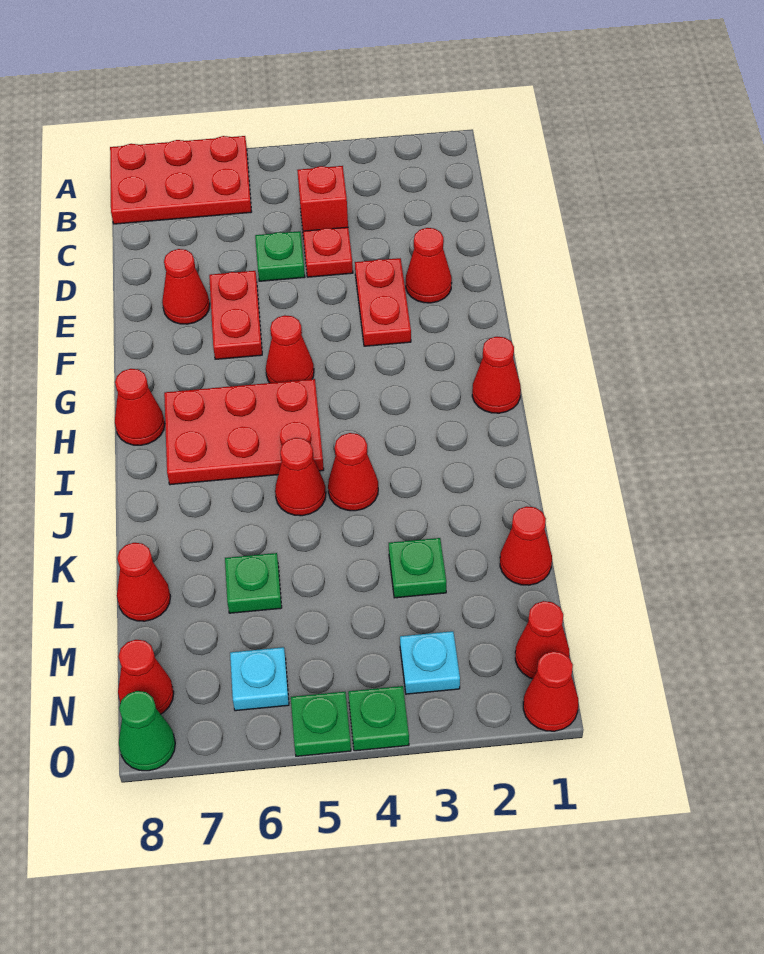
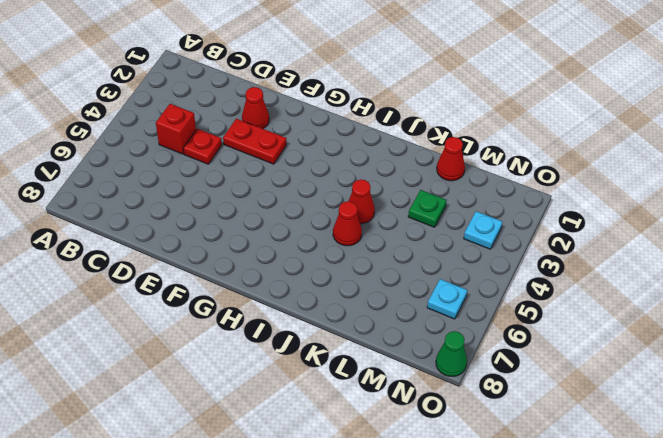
none -> red 2x3 plate [110,136,252,224]
none -> green 1x1 plate [255,231,305,281]
none -> red 1x2 plate [209,271,262,359]

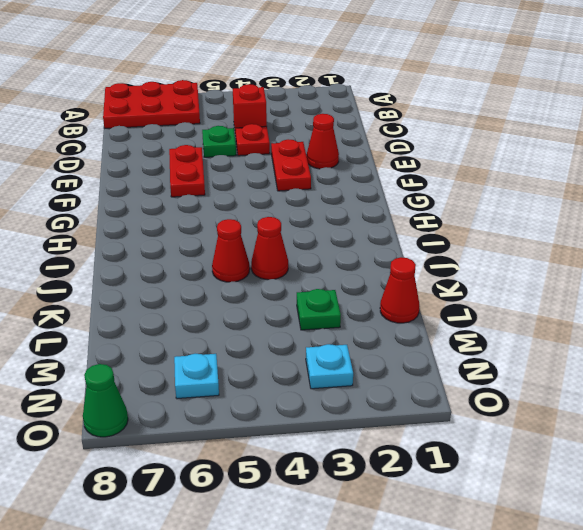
none -> red 1x1 cone [162,249,210,324]
none -> red 1x1 cone [266,315,314,383]
none -> red 1x1 cone [472,337,521,413]

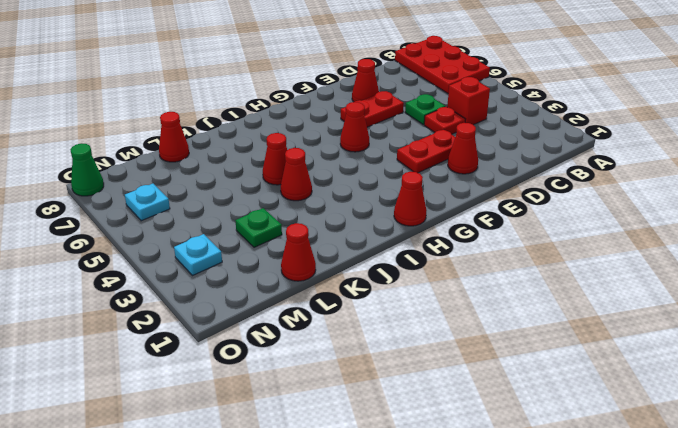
none -> red 2x3 plate [164,379,324,485]
none -> red 1x1 cone [115,369,165,445]
none -> green 1x1 plate [225,553,282,613]

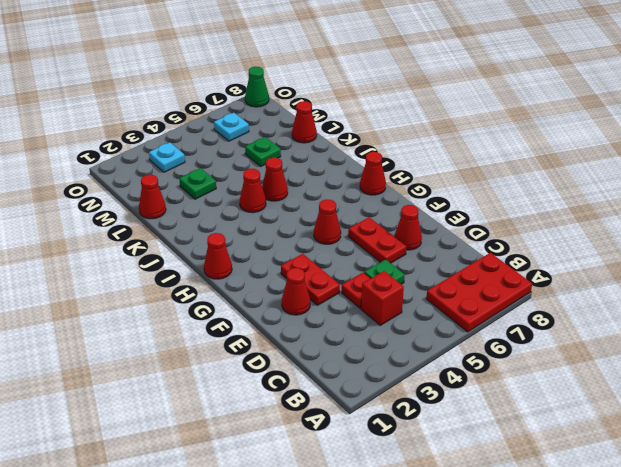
none -> red 2x3 plate [164,379,324,485]
none -> red 1x1 cone [515,601,569,679]
none -> red 1x1 cone [118,640,174,714]

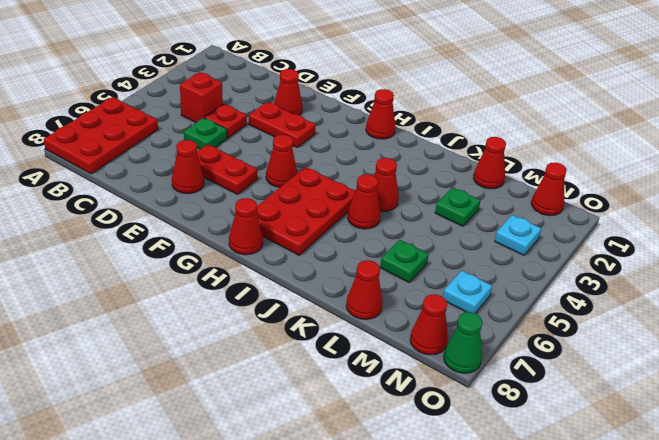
none -> red 1x1 cone [523,651,578,731]
none -> green 1x1 plate [348,686,409,751]
none -> green 1x1 plate [291,692,351,756]

